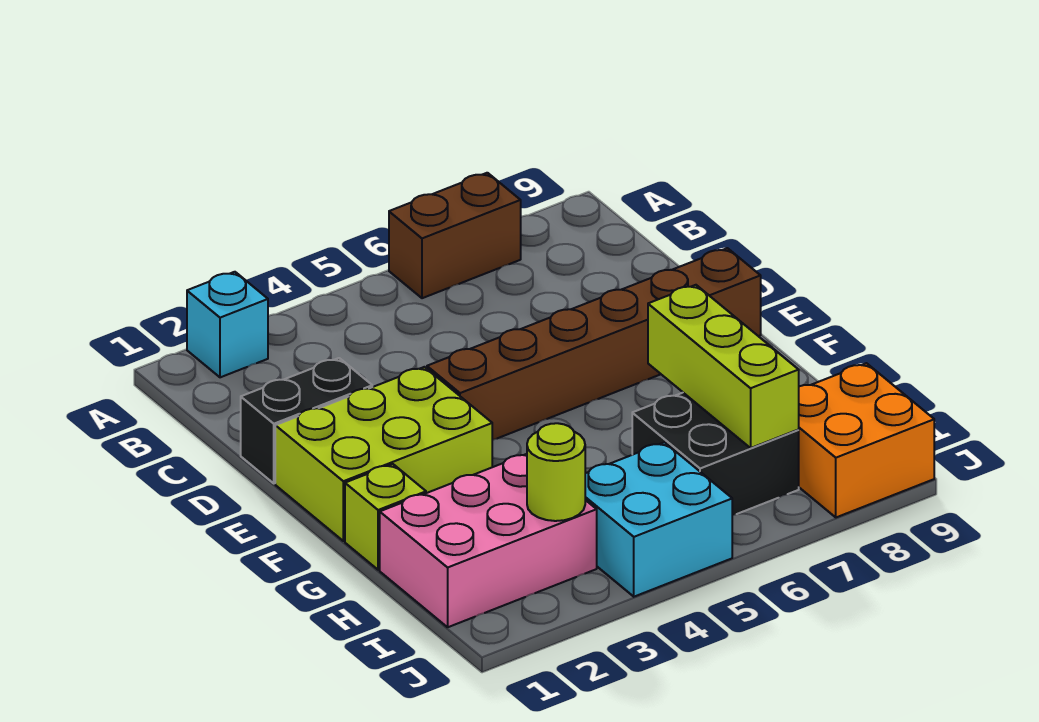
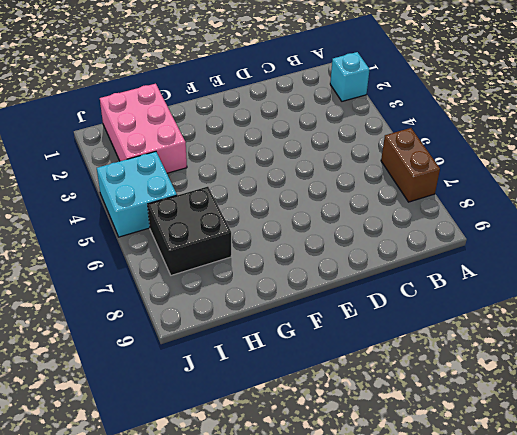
none -> black 1x2 brick [241,358,372,483]
none -> lime 2x3 brick [275,367,492,541]
none -> brown 1x6 brick [427,248,761,440]

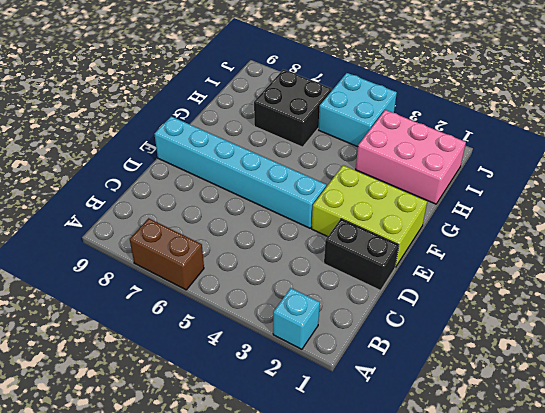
cyan 1x6 brick [154,116,326,228] -> brown 1x6 brick [427,248,761,440]
none -> lime 1x1 brick [345,464,426,570]
none -> orange 2x2 brick [798,363,934,517]
none -> lime 1x3 brick [648,285,799,448]

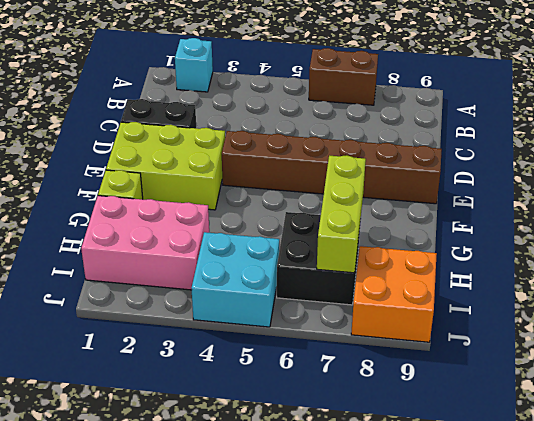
none -> lime 1x1 round brick [527,423,585,521]

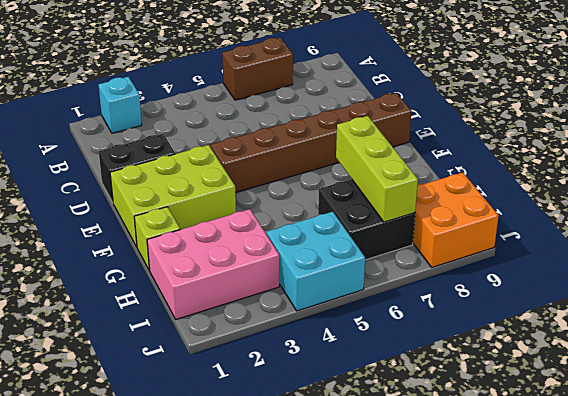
none -> lime 1x1 round brick [527,423,585,521]

